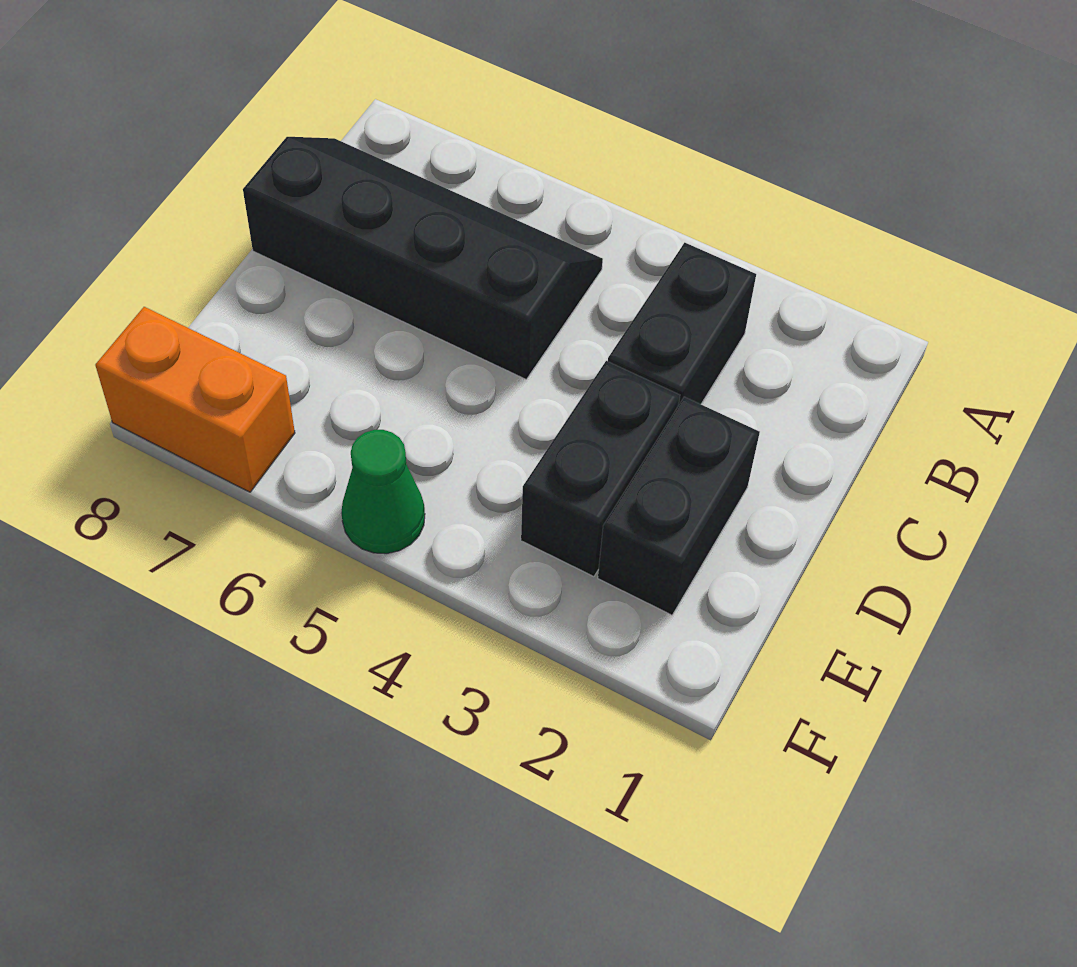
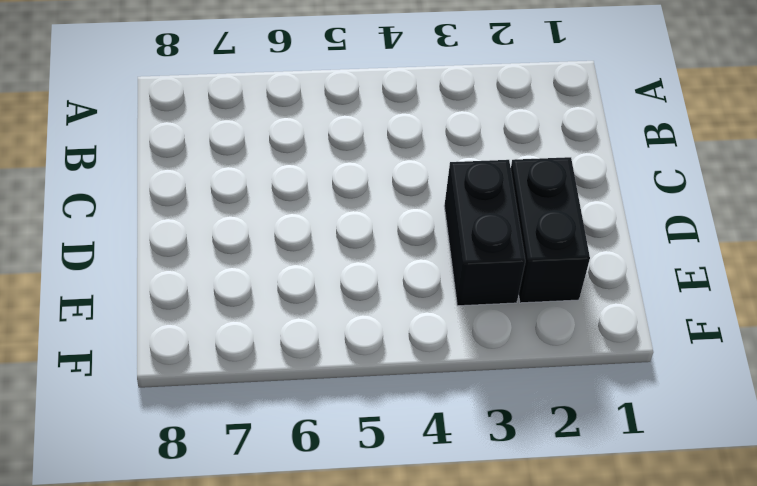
none -> black 1x2 brick [608,243,756,404]
none -> black 2x4 slope [243,137,603,379]

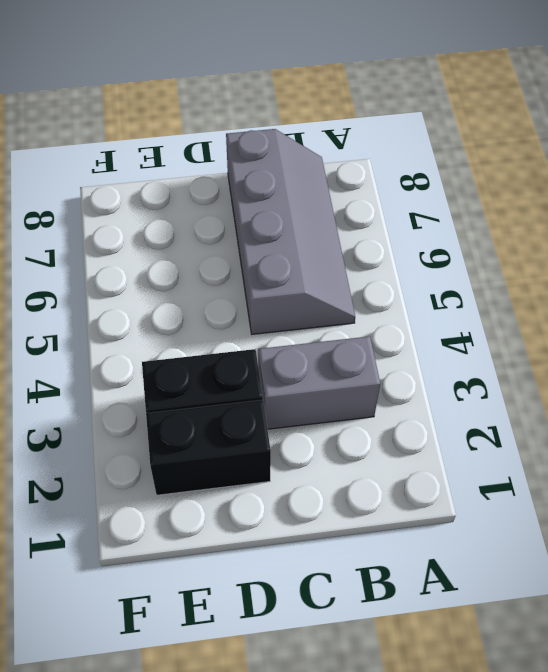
grey 1x2 brick [258,336,380,429] -> black 1x2 brick [608,243,756,404]
grey 2x4 slope [226,129,355,334] -> black 2x4 slope [243,137,603,379]
none -> green 1x1 cone [341,430,425,554]
none -> orange 1x2 brick [95,307,295,492]

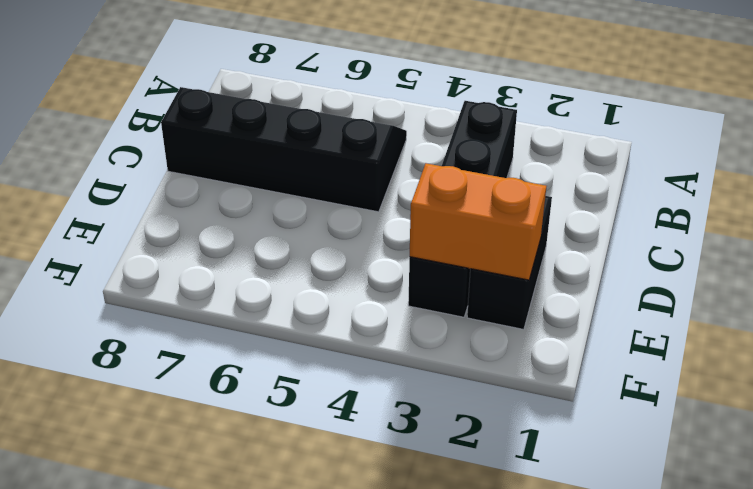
orange 1x2 brick [410,163,546,280] -> orange 1x2 brick moved to [95,307,295,492]
none -> green 1x1 cone [341,430,425,554]

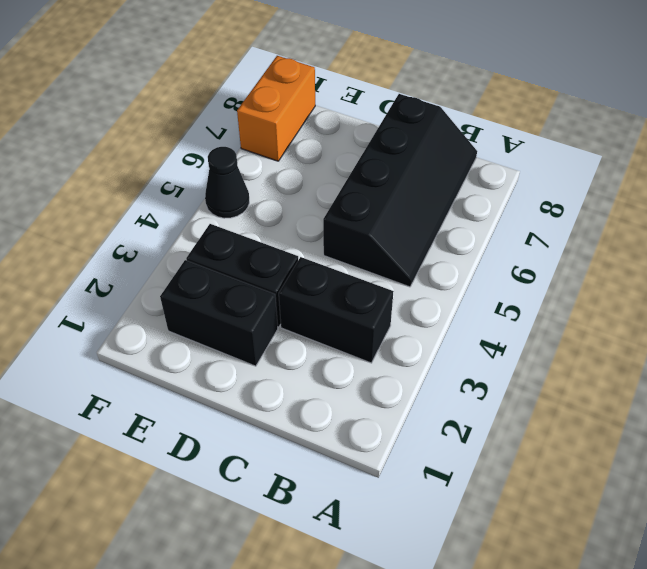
black 1x1 cone [205,147,249,218] -> green 1x1 cone [341,430,425,554]

